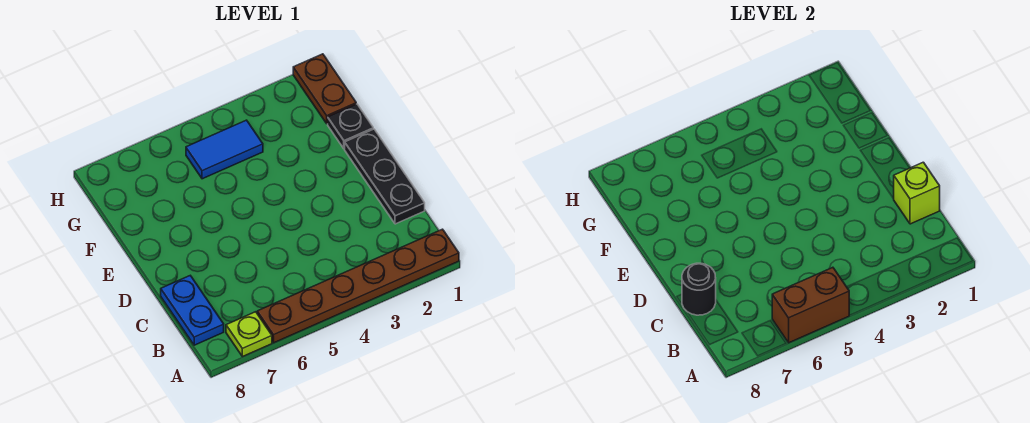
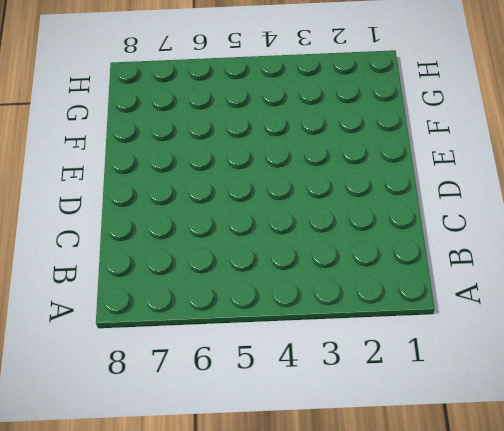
none -> brown 1x6 plate [257,229,459,343]
none -> lime 1x1 plate [226,312,272,357]

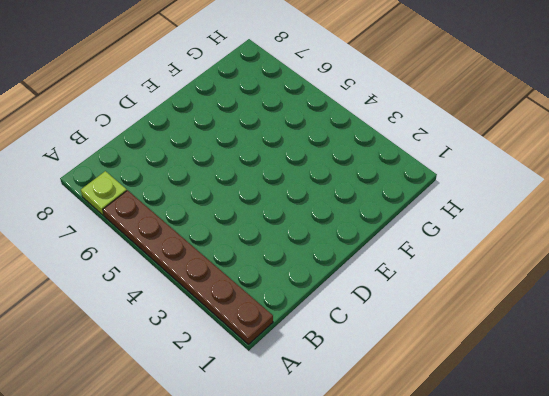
none -> blue 1x2 plate [161,276,224,345]
none -> black 1x3 plate [345,129,425,224]

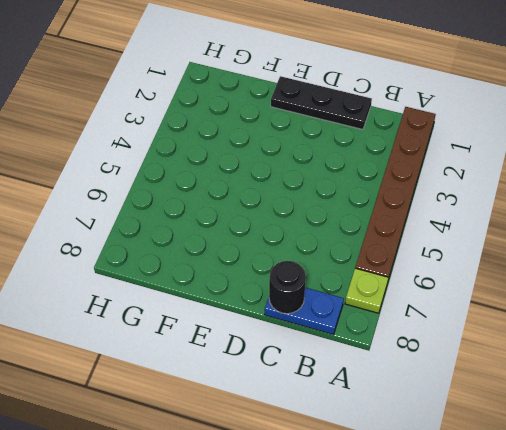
none -> black 1x1 plate [328,104,373,149]
none -> brown 1x2 plate [293,54,356,124]

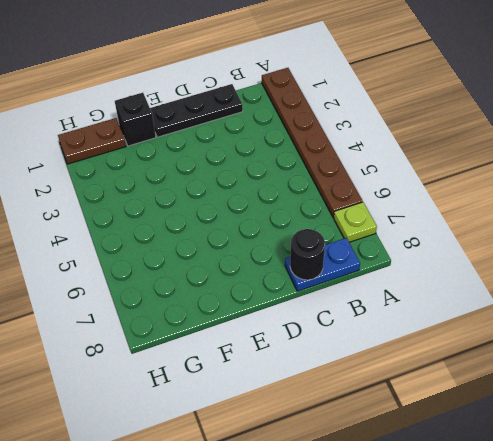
black 1x1 brick [115,93,156,146] -> black 1x1 plate [328,104,373,149]
none -> blue 1x2 tile [186,120,263,179]
none -> brown 1x2 brick [772,267,849,343]

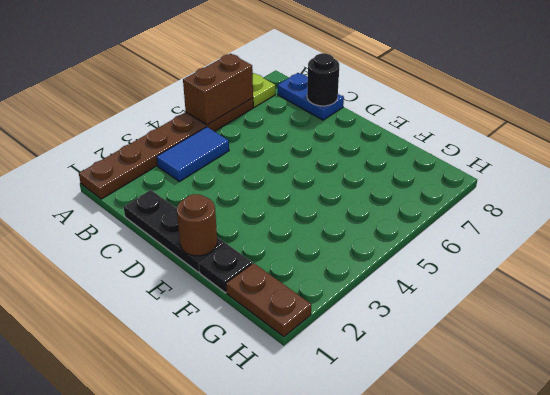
blue 1x2 tile [157,127,229,182] -> blue 1x2 tile moved to [186,120,263,179]
brown 1x1 round brick [177,194,217,256] -> none
none -> lime 1x1 brick [894,162,940,224]

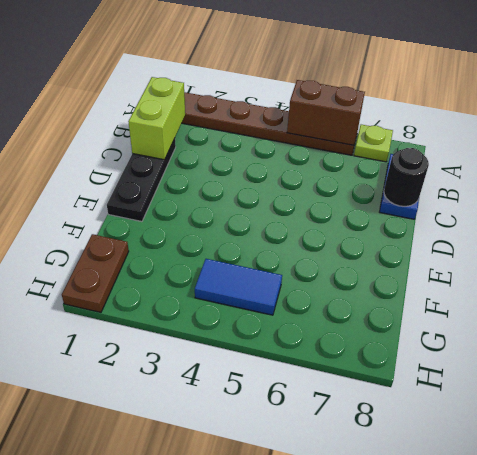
lime 1x2 brick [128,77,185,160] -> lime 1x1 brick [894,162,940,224]
none -> black 1x1 plate [328,104,373,149]

